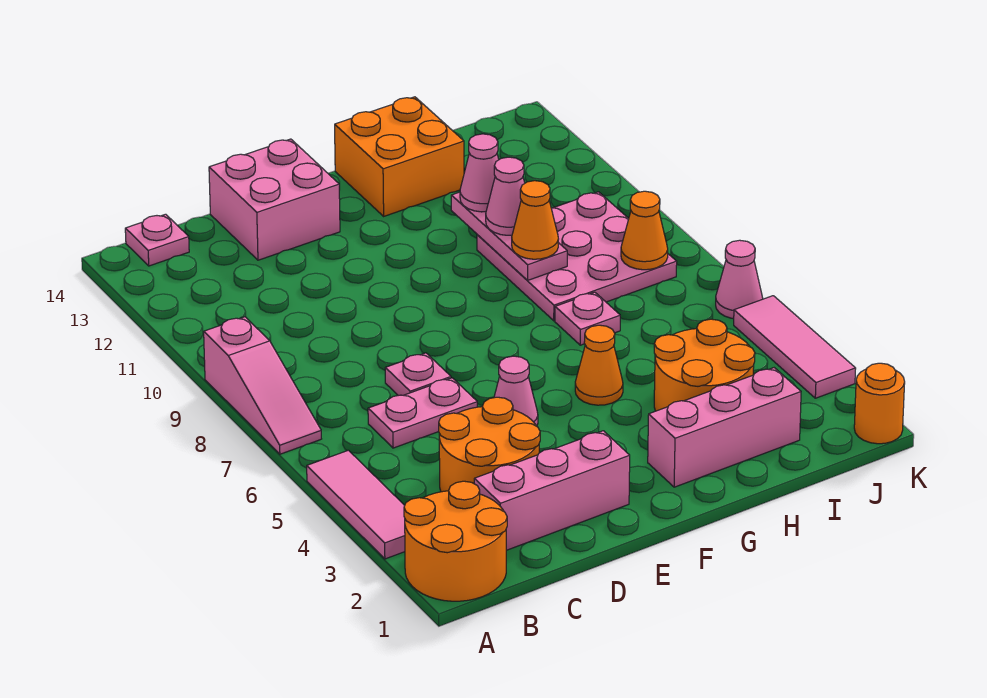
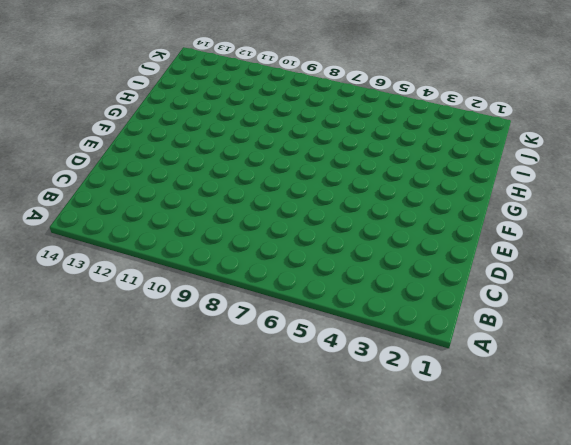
none -> orange 2x2 round brick [404,481,507,601]
none -> pink 1x3 tile [307,450,405,559]
none -> pink 1x3 slope [204,317,321,454]

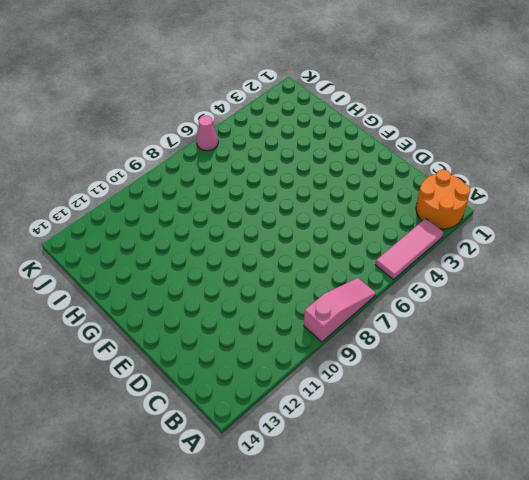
none -> pink 1x1 plate [125,214,189,266]
none -> pink 1x3 brick [474,431,630,550]
none -> orange 2x2 round brick [439,397,540,492]

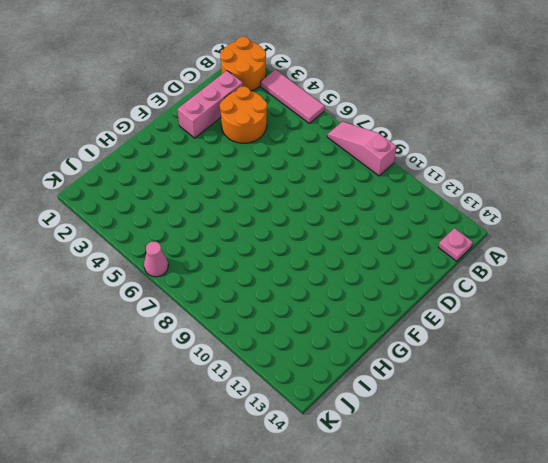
none -> pink 1x2 plate [368,378,477,448]
none -> pink 1x1 plate [385,353,451,396]
none -> pink 2x2 brick [209,139,340,260]

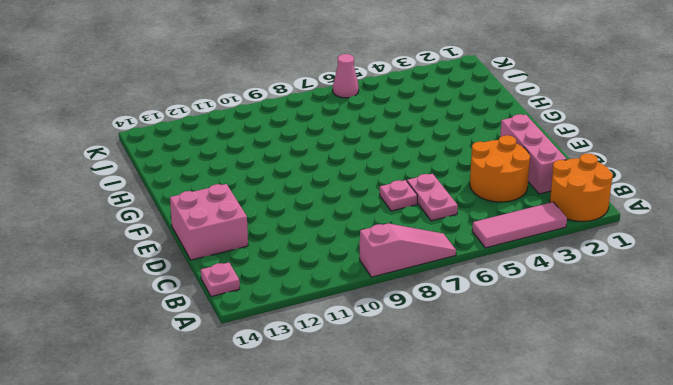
none -> pink 1x1 cone [494,356,538,426]
none -> pink 1x3 brick [648,368,801,487]
none -> orange 1x1 cone [575,325,623,405]

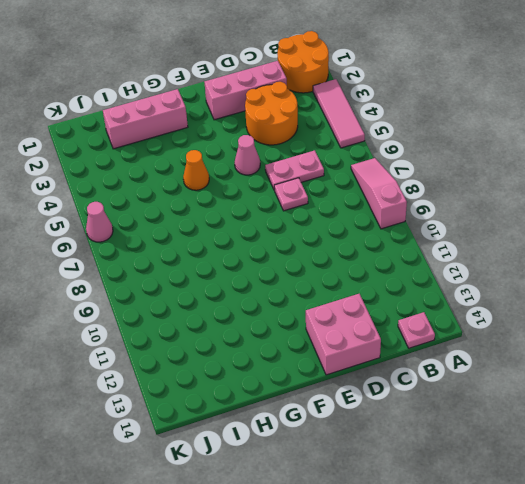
none -> orange 2x2 brick [335,97,464,216]
none -> orange 2x2 round brick [654,319,755,411]
none -> pink 1x1 plate [555,292,620,345]

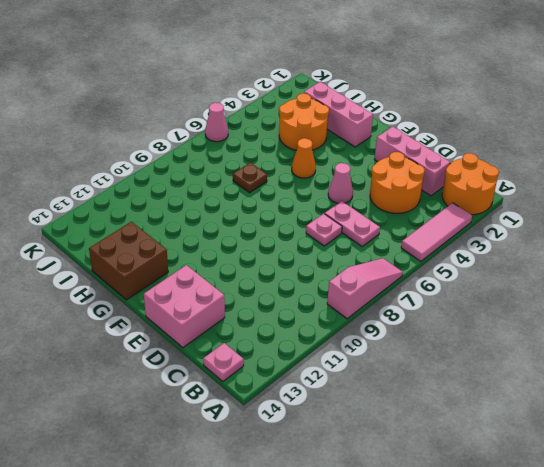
brown 2x2 brick [89,222,168,300] -> orange 2x2 brick [335,97,464,216]
brown 1x1 plate [233,163,267,193] -> pink 1x1 plate [555,292,620,345]
none -> pink 3x3 plate [477,192,677,321]
none -> orange 1x1 round brick [854,363,905,444]
none -> pink 1x3 tile [734,296,856,398]

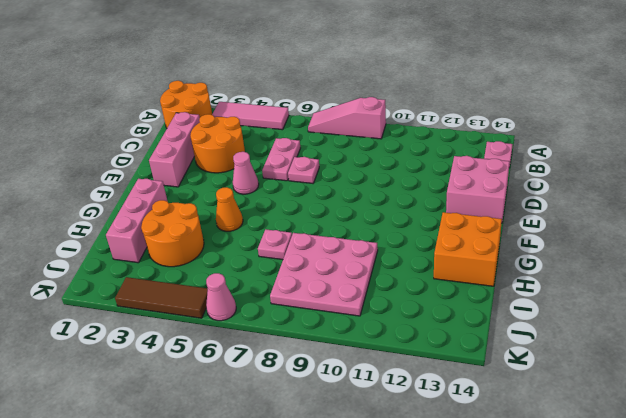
brown 1x3 tile [115,277,208,318] -> pink 1x3 tile [734,296,856,398]
none -> orange 1x1 round brick [854,363,905,444]
none -> pink 1x3 plate [451,192,567,281]
none -> orange 1x1 cone [621,191,668,270]

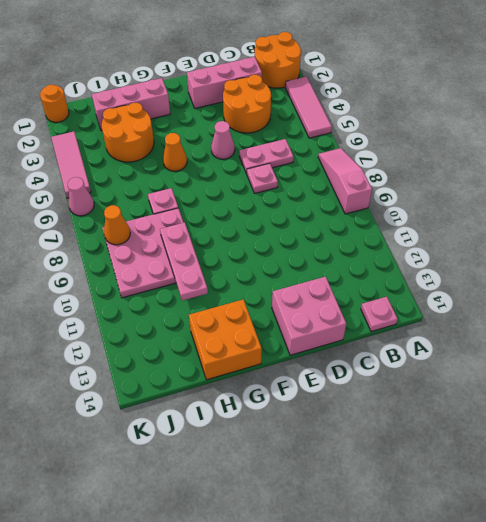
none -> orange 1x1 cone [512,181,558,259]
none -> pink 1x1 cone [486,157,525,235]
none -> pink 1x1 cone [460,134,499,212]

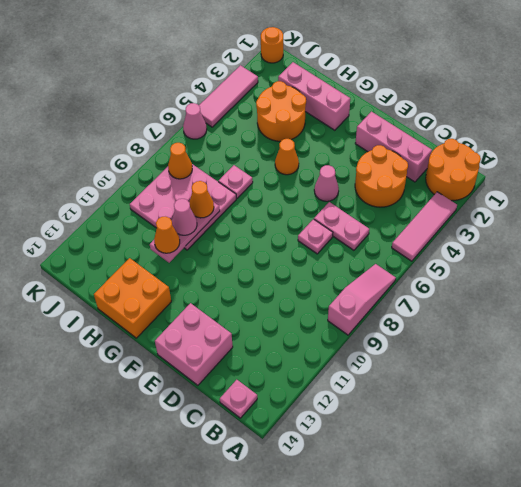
orange 1x1 cone [154,217,180,253] -> pink 1x1 cone [460,134,499,212]

